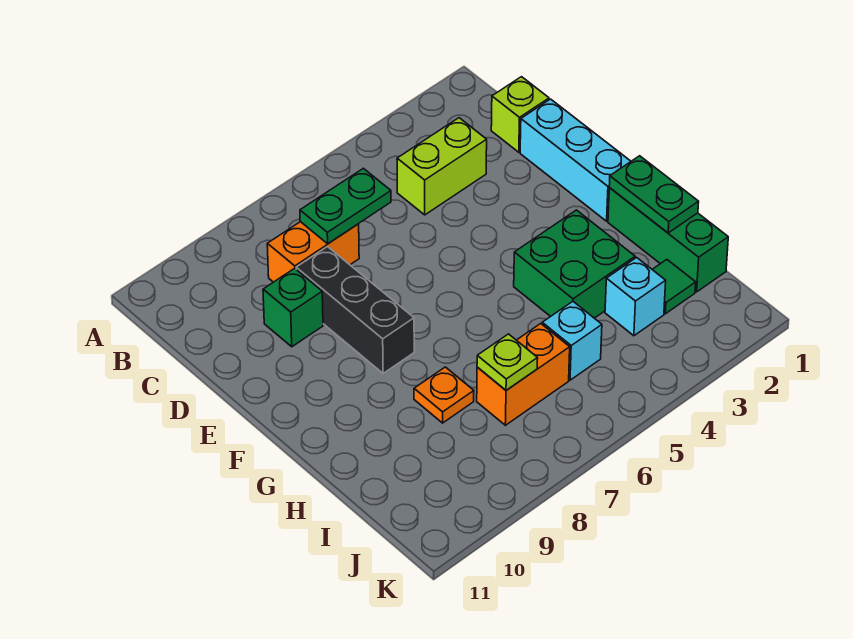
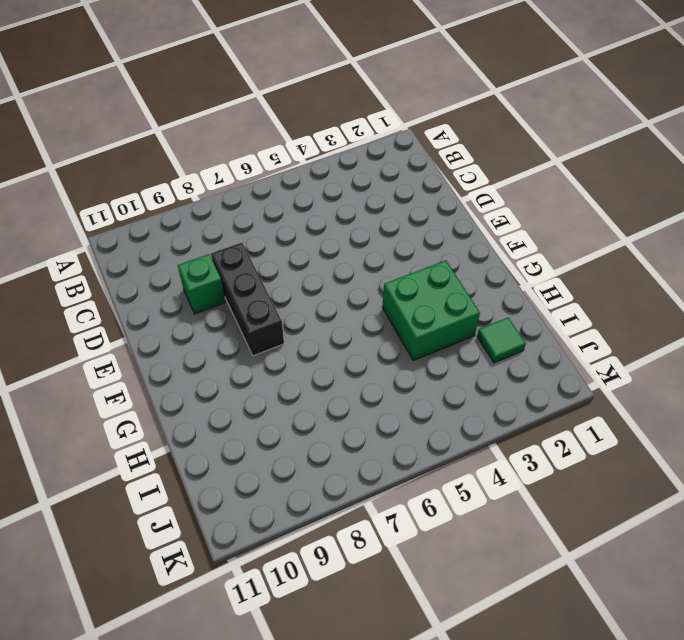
none -> lime 1x1 brick [491,77,549,152]
none -> lime 1x2 brick [397,118,487,215]
none -> orange 1x2 brick [267,222,359,282]

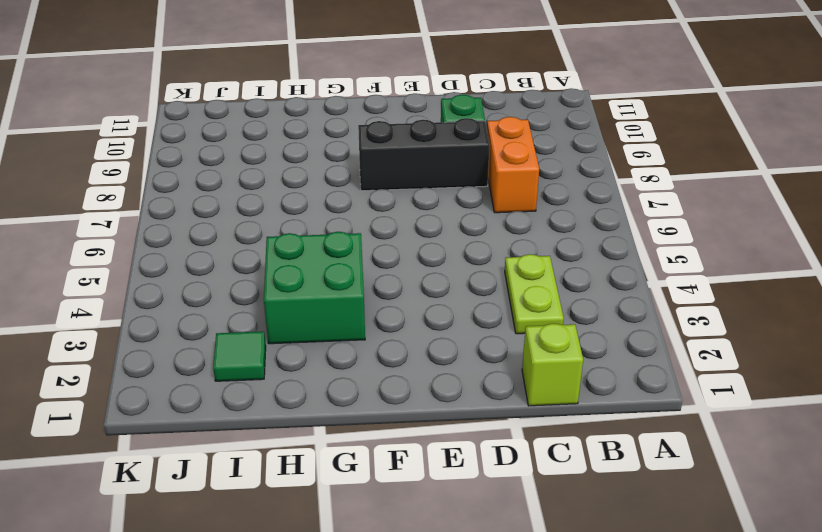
lime 1x2 plate [505,254,564,334] -> lime 1x2 brick [397,118,487,215]
none -> cyan 1x3 brick [520,99,631,221]
none -> green 1x3 brick [608,188,728,292]
none -> orange 1x1 plate [414,367,474,423]

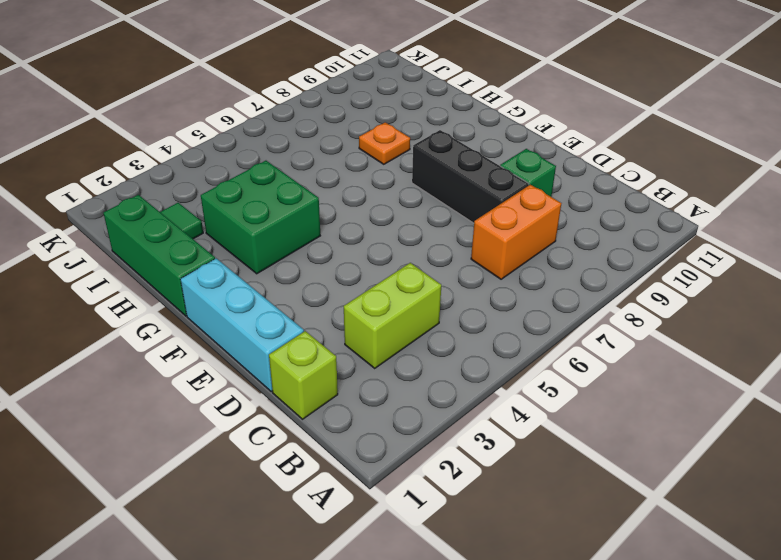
none -> cyan 1x1 brick [605,258,666,336]
none -> cyan 1x1 brick [542,302,602,380]
none -> orange 1x2 brick [477,324,570,425]

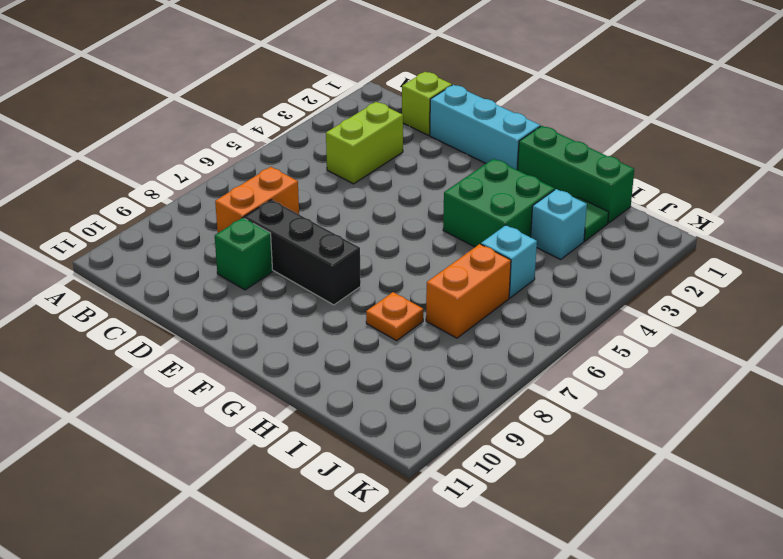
none -> green 1x2 plate [300,168,391,244]
none -> green 1x2 plate [609,156,699,233]
none -> lime 1x1 plate [477,334,538,390]

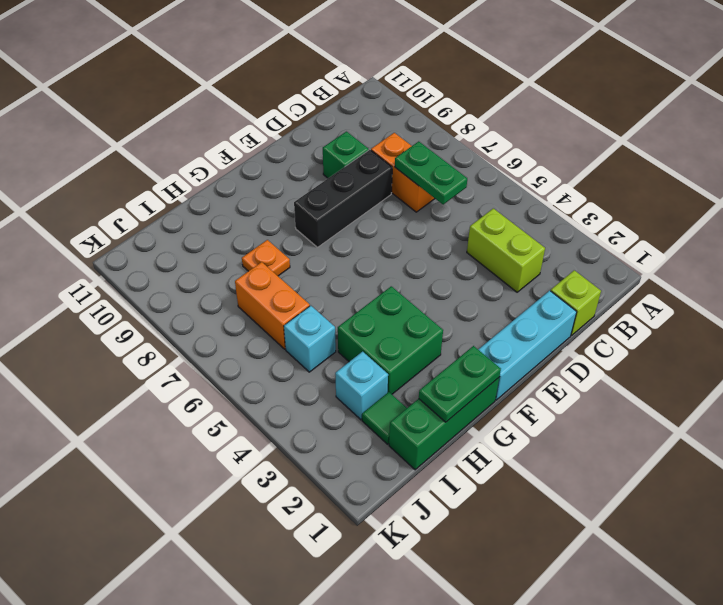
none -> lime 1x1 plate [477,334,538,390]

